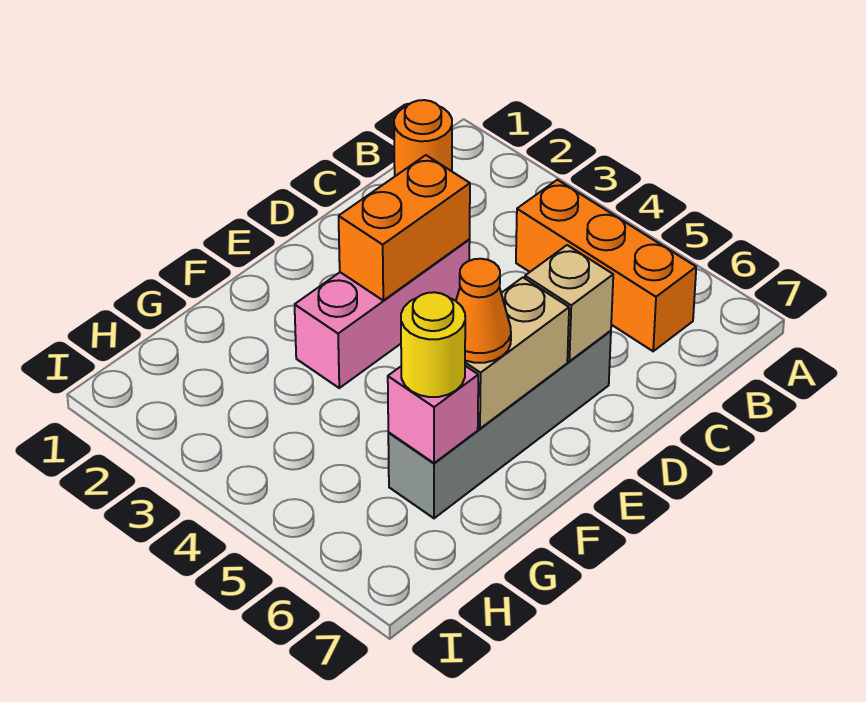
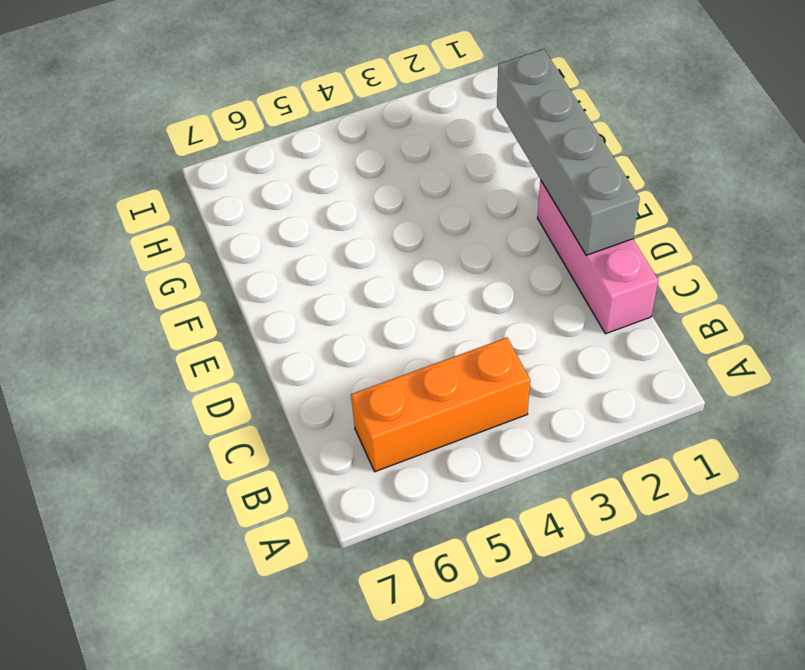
pink 1x3 brick [538,180,658,334] -> pink 1x3 brick moved to [295,240,470,388]
grey 1x4 brick [497,49,640,255] -> grey 1x4 brick moved to [388,331,611,518]
none -> orange 1x1 round brick [394,100,452,176]
none -> orange 1x2 brick [339,155,470,300]

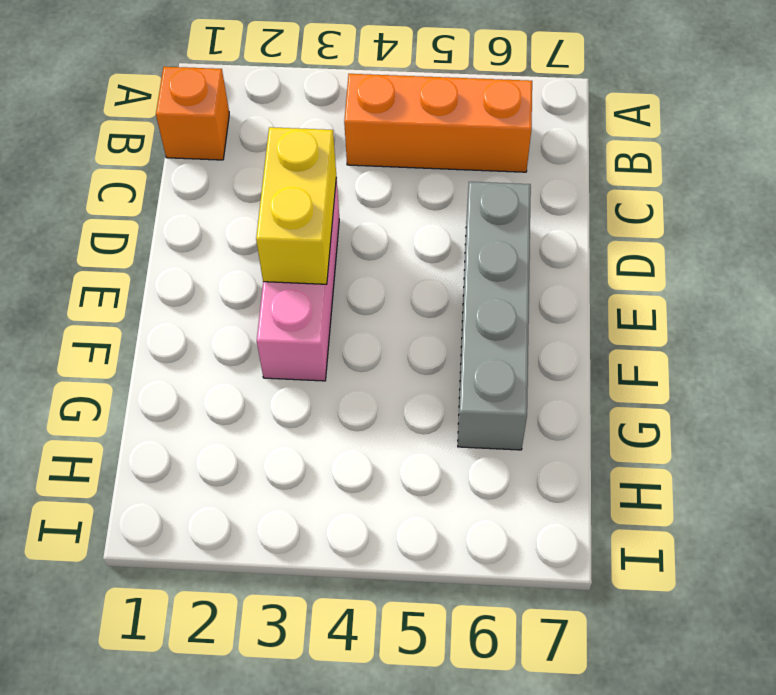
orange 1x1 brick [156,67,229,160] -> orange 1x1 round brick [394,100,452,176]
yellow 1x2 brick [256,127,336,284] -> orange 1x2 brick [339,155,470,300]
none -> tan 1x1 brick [525,245,613,361]
none -> tan 1x2 brick [465,277,569,429]

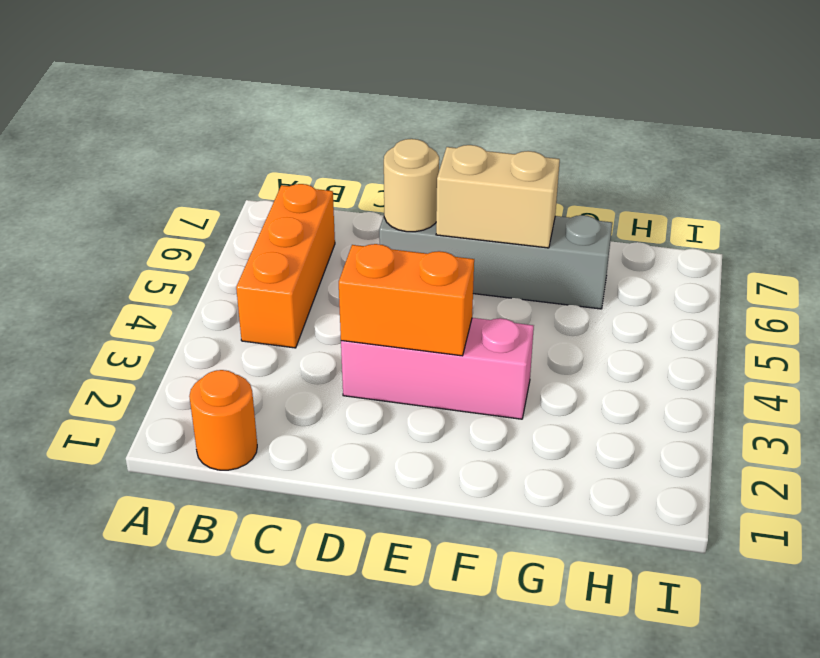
tan 1x1 round brick [384,139,439,232] -> tan 1x1 brick [525,245,613,361]
none -> pink 1x1 brick [388,366,478,463]
none -> orange 1x1 cone [456,259,511,363]

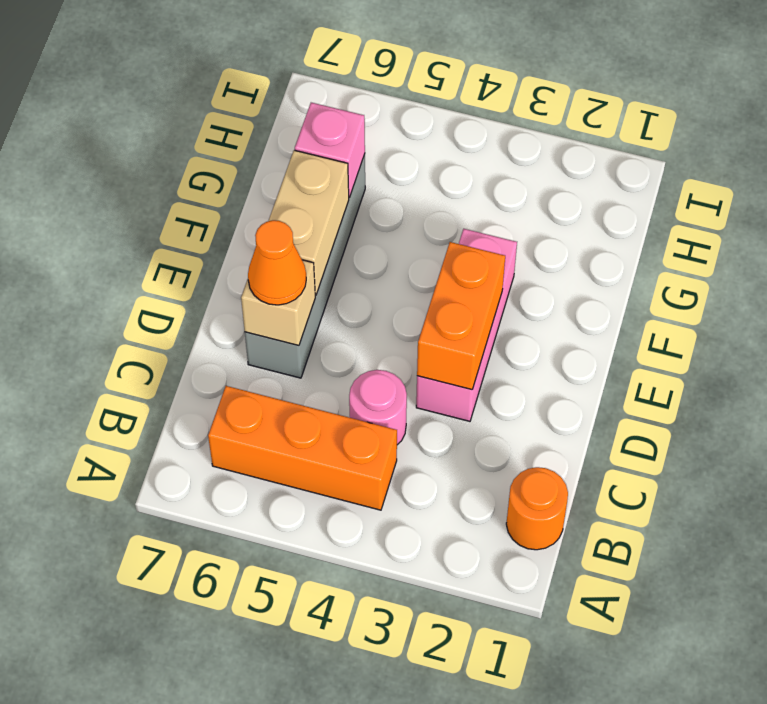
pink 1x1 round brick [349,370,407,445] -> none
orange 1x1 cone [248,220,306,305] -> orange 1x1 cone moved to [456,259,511,363]
none -> yellow 1x1 round brick [401,292,465,397]

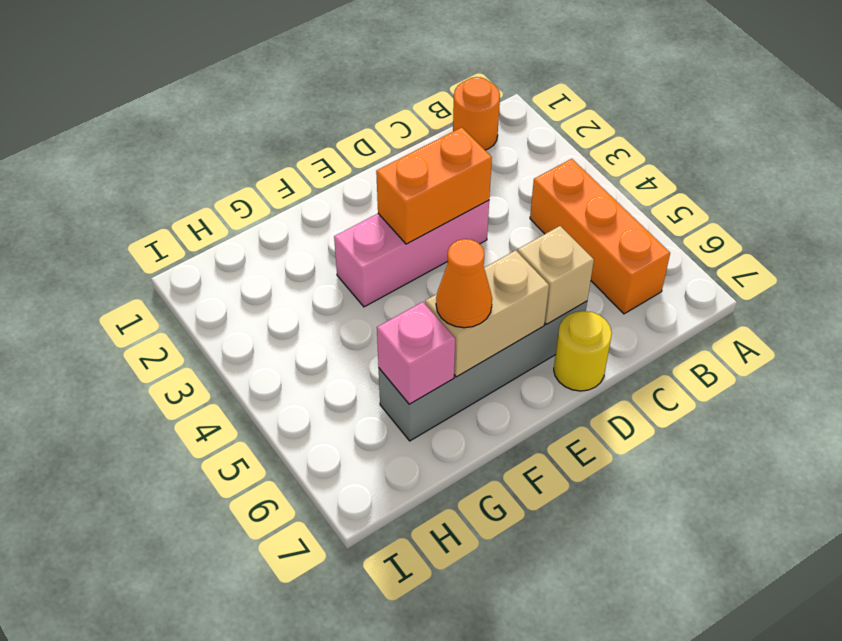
yellow 1x1 round brick [554,311,612,391] -> yellow 1x1 round brick moved to [401,292,465,397]

